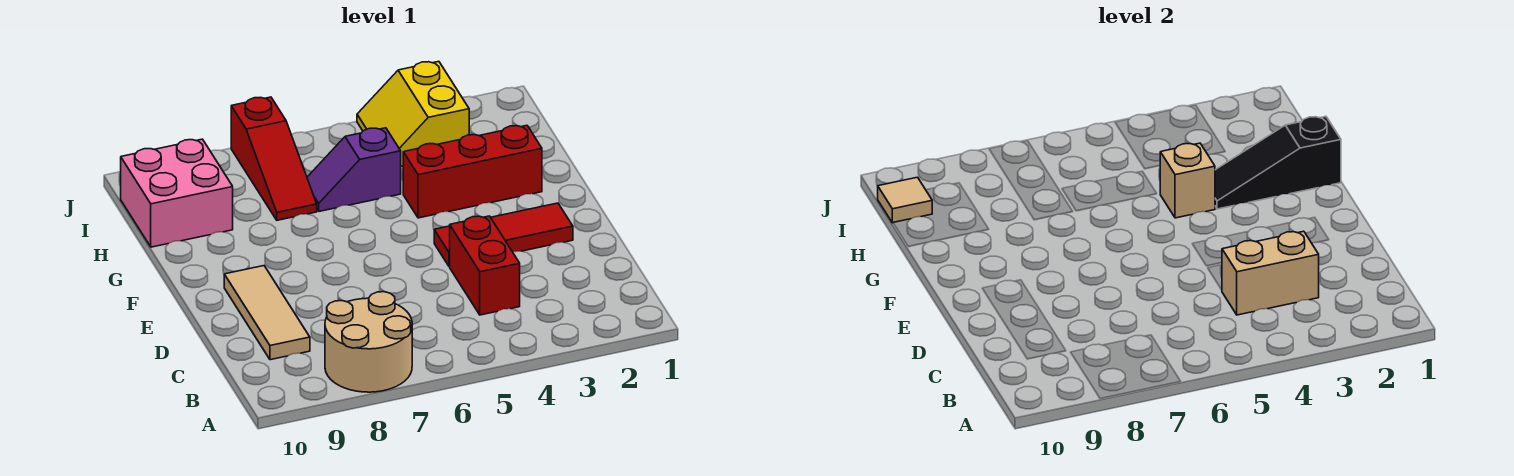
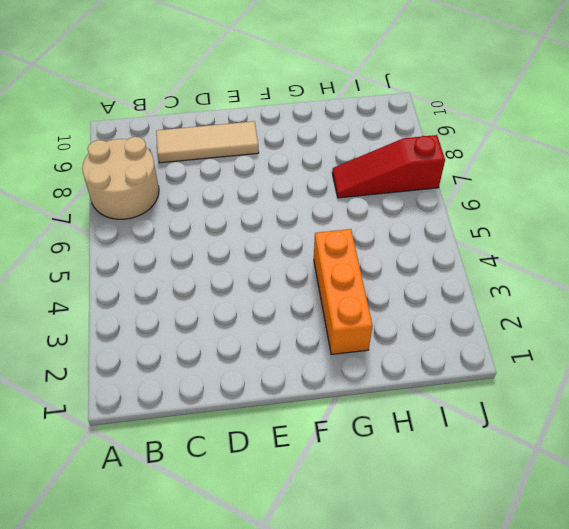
orange 1x3 brick [314,229,373,355] -> red 1x3 brick [403,125,542,218]
none -> red 1x2 brick [450,216,520,315]
none -> red 1x3 tile [434,203,573,267]
none -> purple 1x2 slope [307,128,401,211]

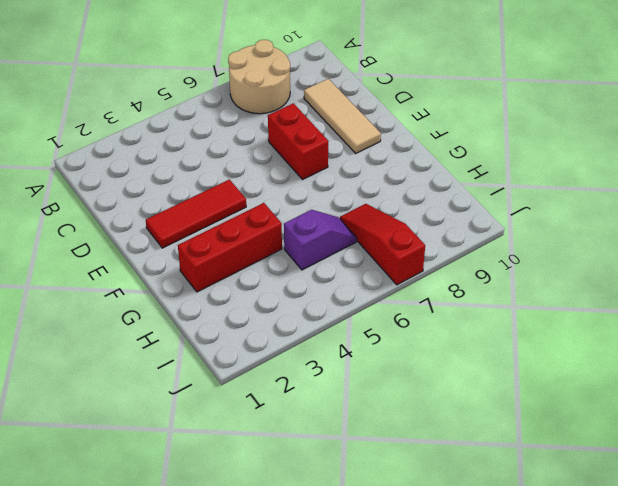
red 1x2 brick [268,103,328,179] -> red 1x2 brick moved to [450,216,520,315]
none -> pink 2x2 brick [121,139,233,247]
none -> yellow 2x2 slope [357,61,469,166]
none -> tan 1x2 brick [1222,231,1319,315]

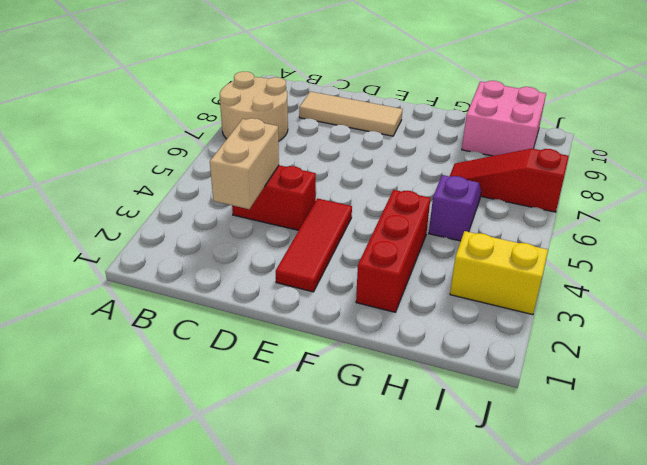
none -> black 1x3 slope [1215,117,1341,209]
none -> tan 1x1 brick [1160,143,1215,218]
none -> tan 1x1 tile [878,177,932,223]

